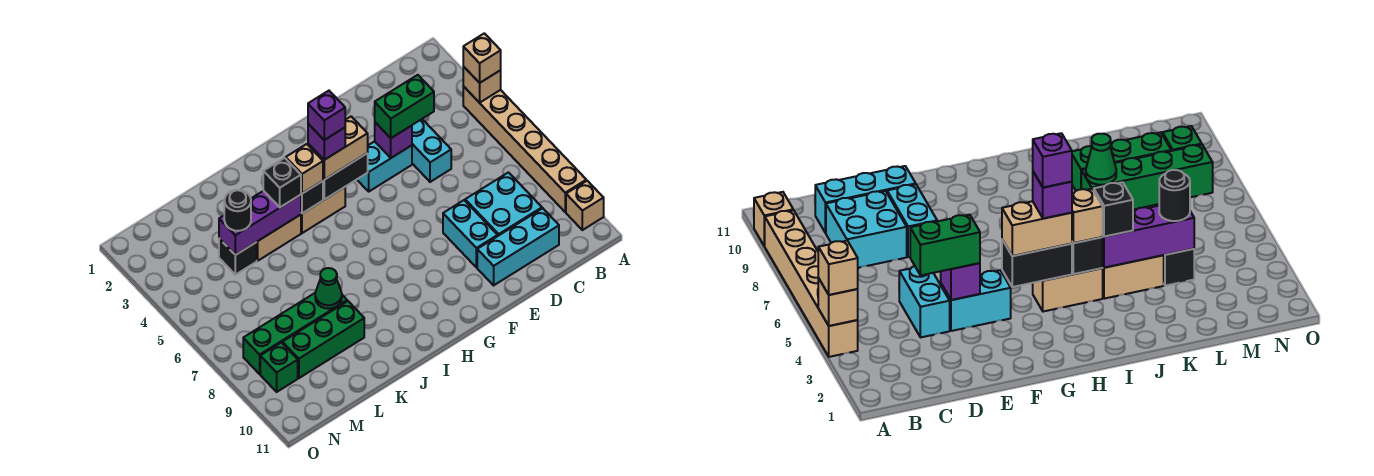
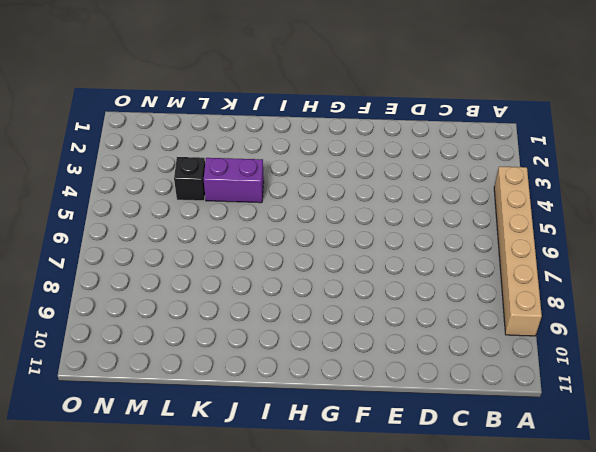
purple 1x2 brick [204,158,264,203] -> tan 1x2 brick [257,215,301,261]
none -> tan 1x1 brick [566,181,604,230]
none -> cyan 2x2 brick [465,173,542,236]
none -> cyan 1x3 brick [477,208,559,285]

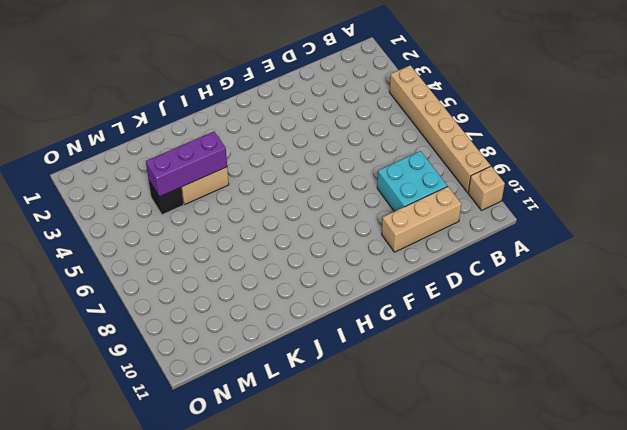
tan 1x3 brick [382,186,461,252] -> cyan 1x3 brick [477,208,559,285]
none -> cyan 1x2 brick [412,119,451,182]
none -> cyan 1x2 brick [357,141,412,191]
none -> cyan 1x2 brick [443,200,498,268]

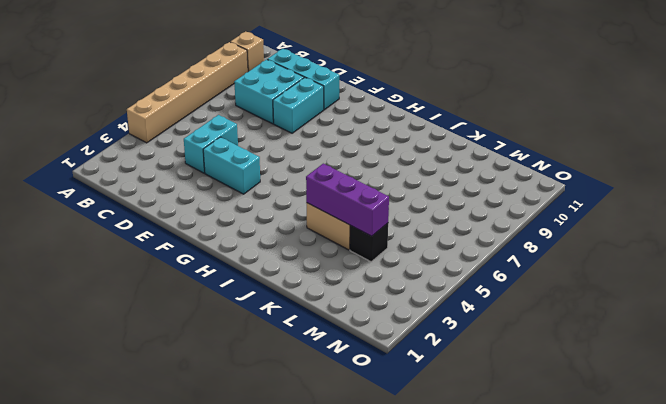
none -> tan 1x2 brick [301,187,345,233]
none -> green 1x4 brick [243,293,347,374]
none -> green 1x3 brick [283,301,364,378]

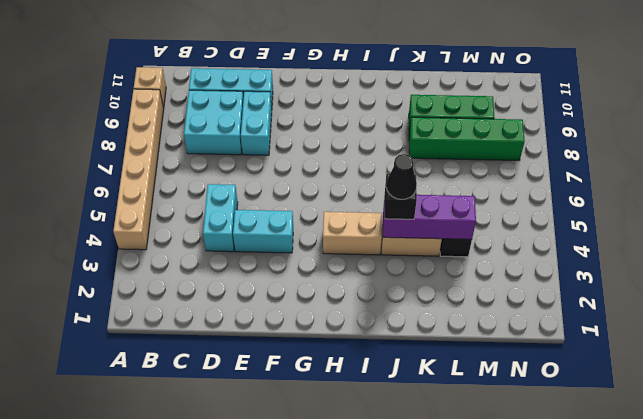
black 1x1 cone [386,154,417,200] -> none
none -> green 1x1 brick [260,343,298,392]
none -> tan 1x1 brick [463,66,501,103]
none -> purple 1x1 brick [375,122,412,158]

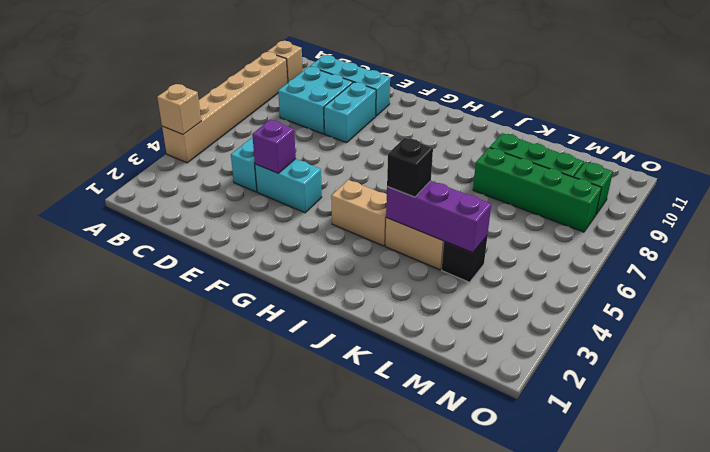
none -> black 1x2 brick [323,153,368,200]
none -> black 1x1 brick [301,181,323,213]
none -> green 1x1 cone [315,268,342,309]

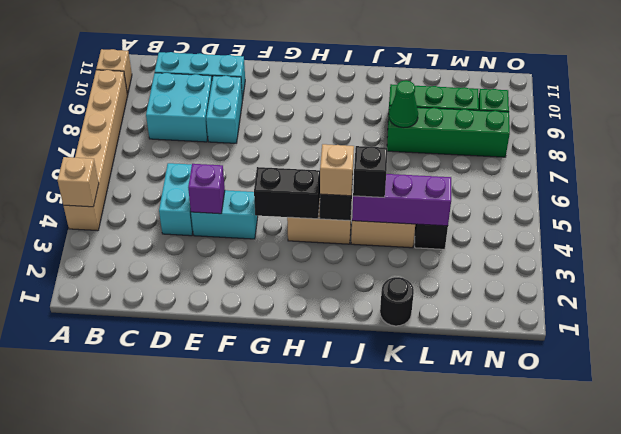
black 1x1 round brick [380,277,414,326] -> black 1x1 round brick moved to [224,190,251,231]
none -> tan 1x1 brick [463,33,501,83]
none -> green 1x2 brick [375,75,434,138]
none -> tan 1x2 brick [308,116,368,180]

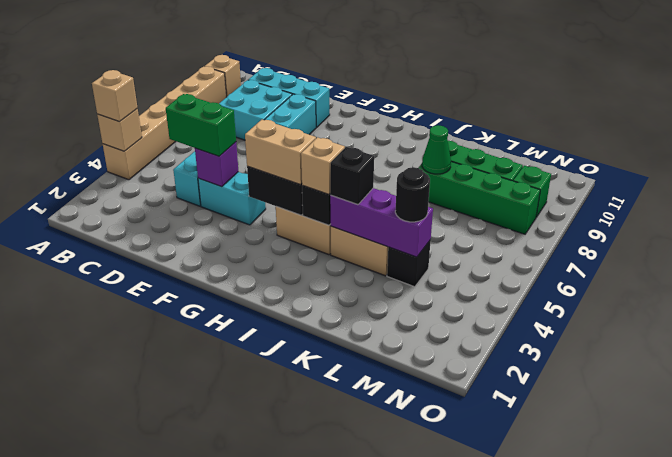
none -> purple 1x1 brick [308,124,345,160]
none -> purple 1x1 brick [308,91,345,140]

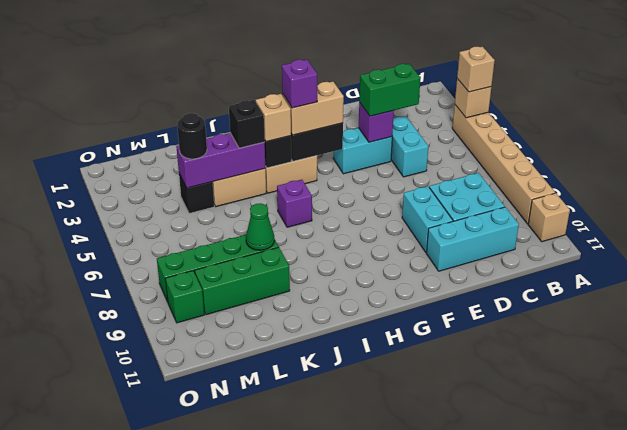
purple 1x1 brick [277,180,312,227] -> purple 1x1 brick moved to [308,91,345,140]

